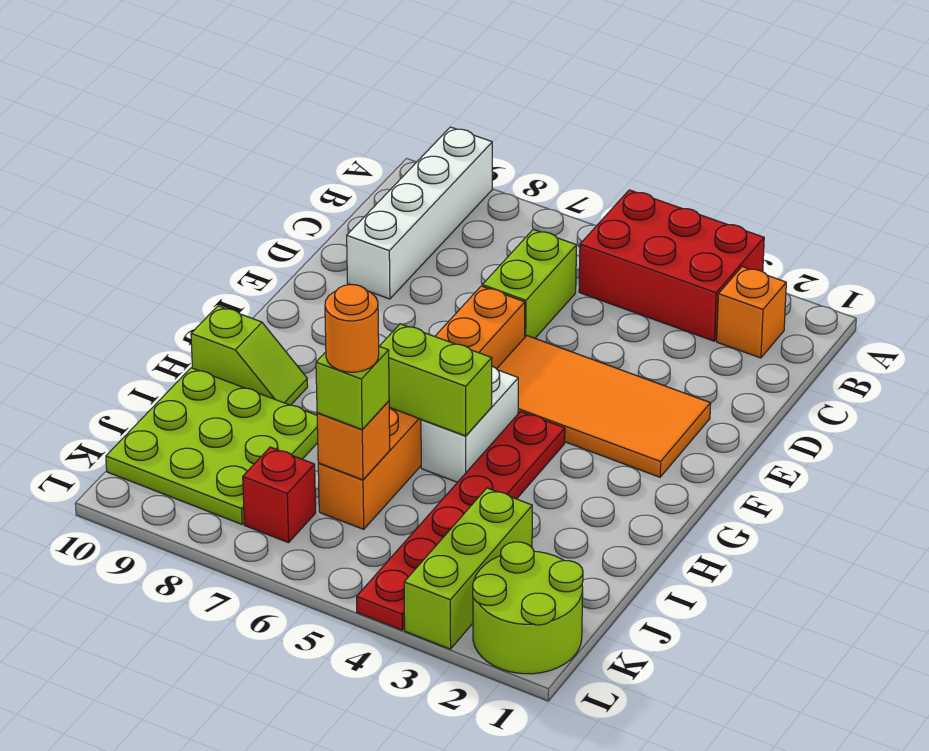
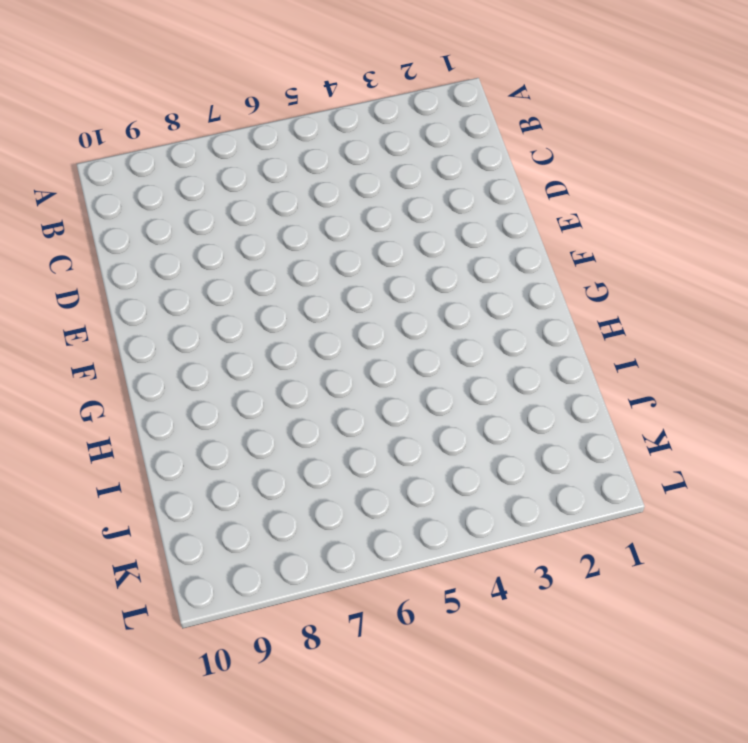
none -> red 2x3 brick [579,190,764,341]
none -> white 1x4 brick [347,127,492,299]
none -> orange 1x1 brick [717,267,786,358]

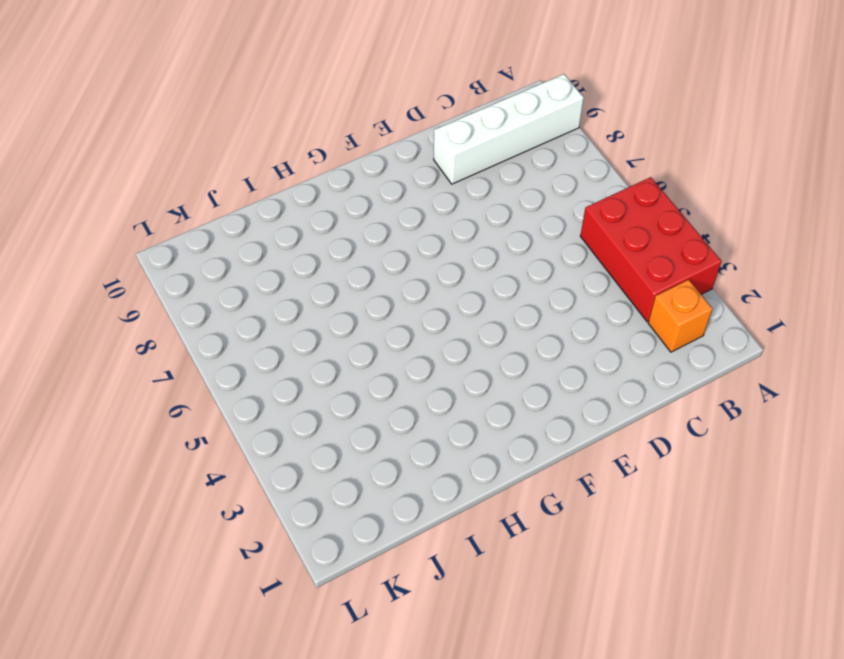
none -> lime 1x2 brick [482,229,577,338]
none -> orange 2x4 tile [497,336,711,477]
none -> orange 1x6 brick [318,286,525,529]

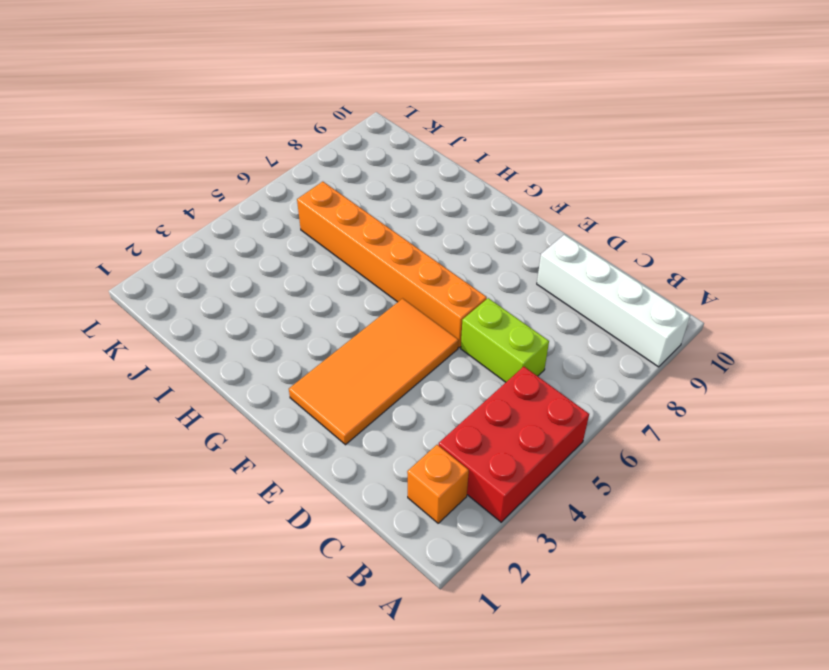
none -> red 1x6 plate [357,412,565,630]
none -> white 1x2 brick [421,366,518,482]
none -> lime 1x2 slope [191,306,308,405]

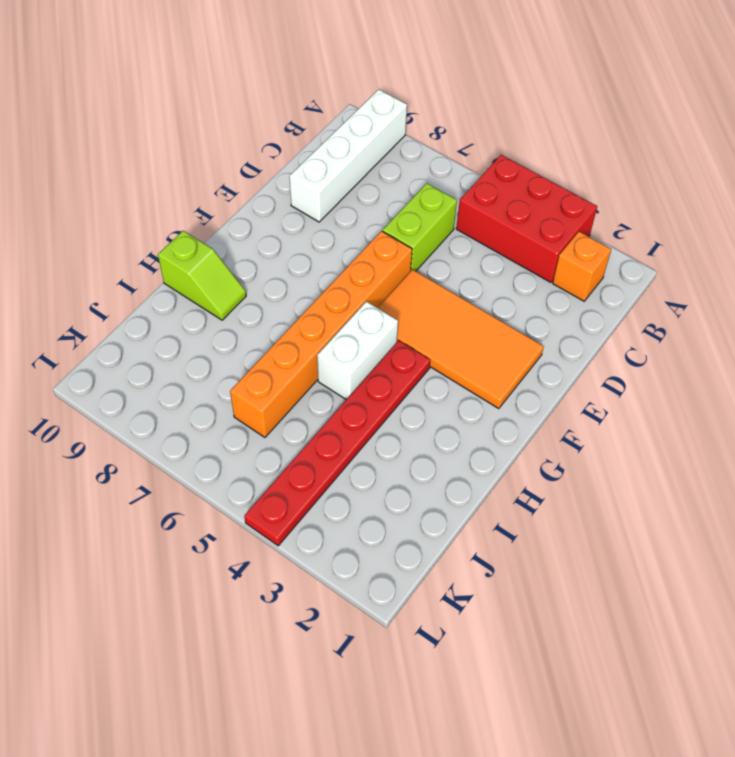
none -> lime 3x3 plate [106,368,318,524]
none -> lime 1x3 brick [404,488,532,649]
none -> lime 2x2 round brick [473,542,583,674]

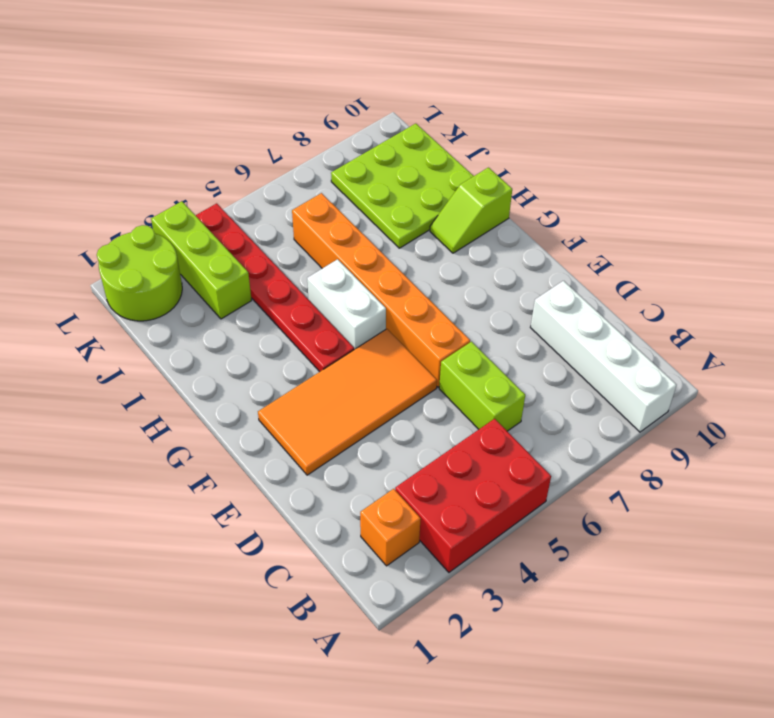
none -> red 1x1 brick [243,447,316,543]
none -> lime 1x2 brick [380,324,492,436]
none -> orange 1x1 brick [317,401,390,480]

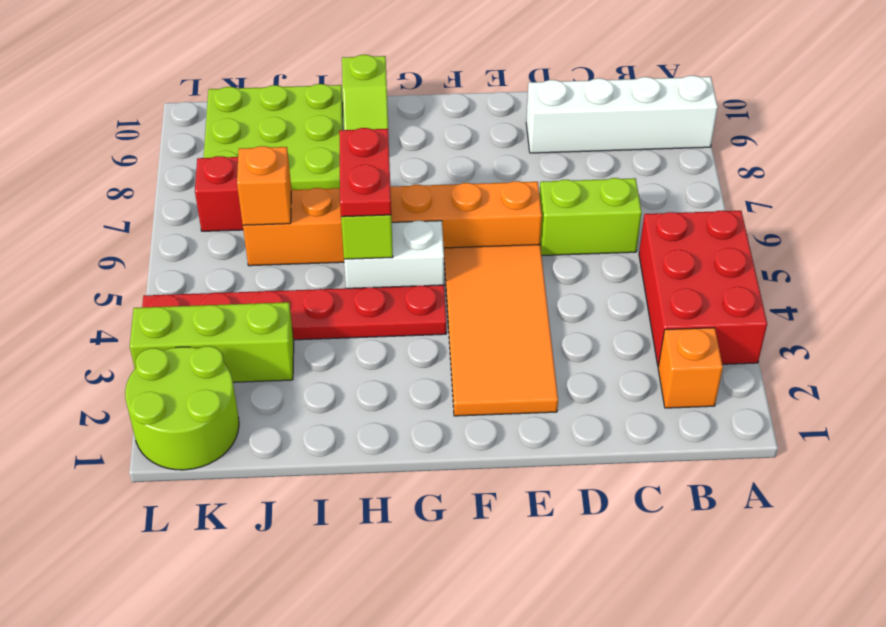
red 1x2 plate [339,128,391,217] -> none
none -> lime 1x1 brick [316,346,389,429]
none -> orange 1x1 round brick [325,285,379,372]

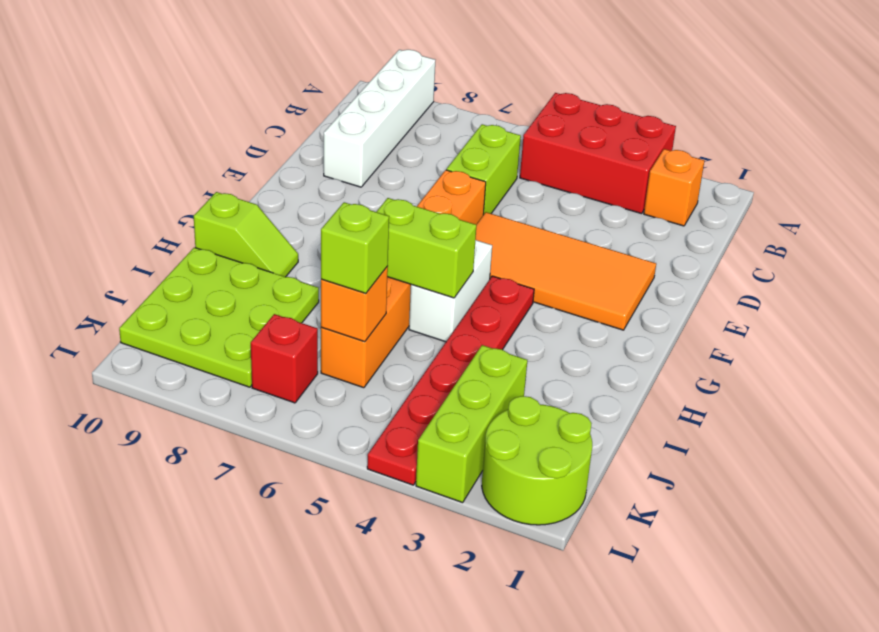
none -> orange 1x1 round brick [325,285,379,372]

